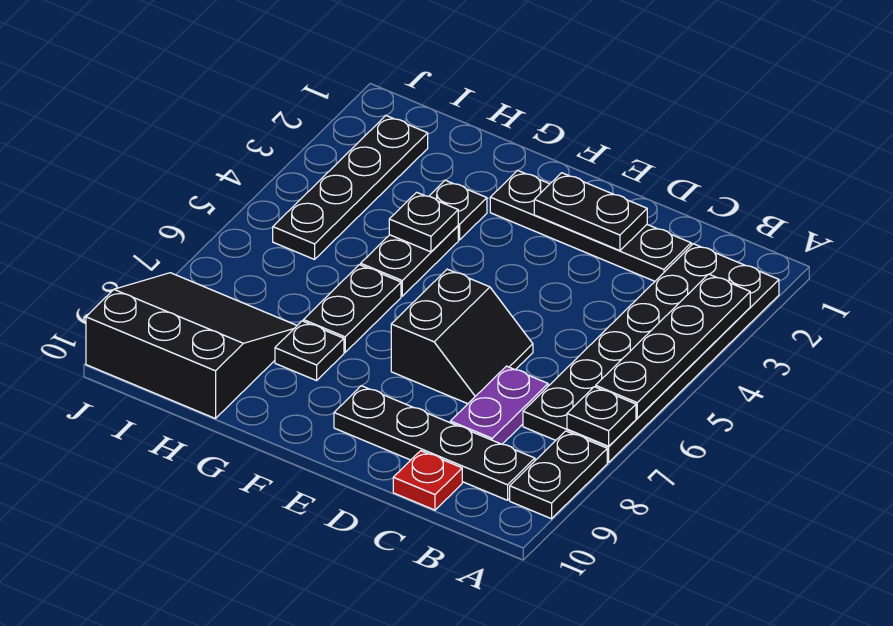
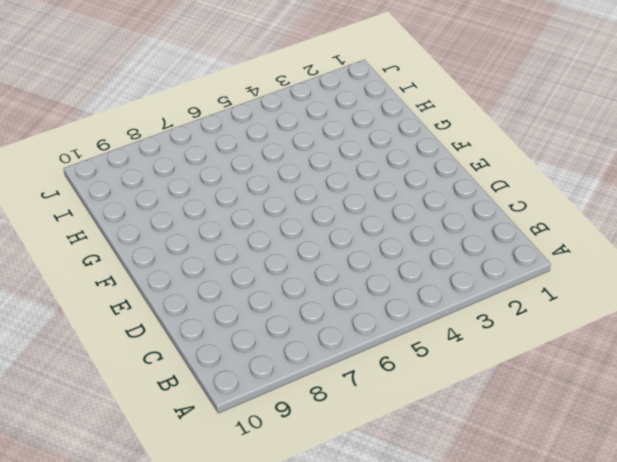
none -> black 2x6 plate [523,244,779,462]
none -> black 1x2 plate [510,431,607,519]
none -> black 1x4 plate [334,386,535,500]

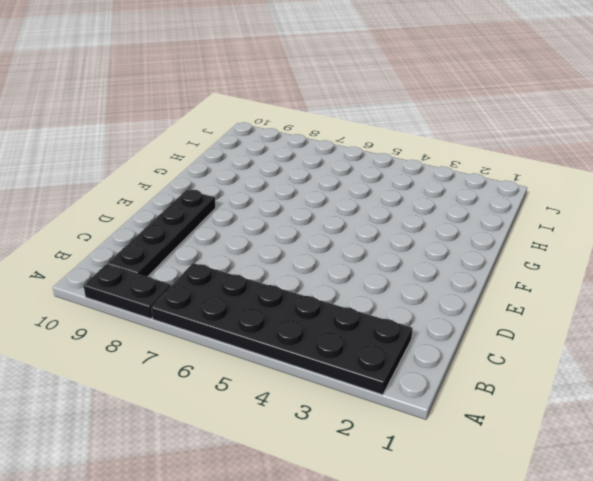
none -> black 1x4 plate [490,170,691,281]
none -> purple 1x2 plate [451,366,548,444]
none -> red 1x1 plate [393,451,462,510]

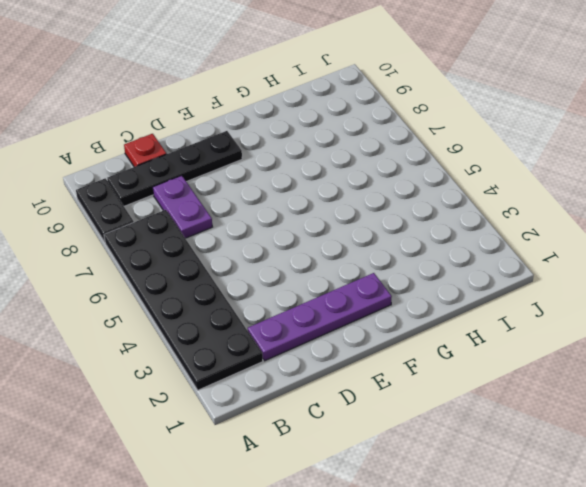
purple 1x4 plate [248,273,392,361] -> black 1x4 plate [490,170,691,281]
none -> black 2x2 slope [391,269,533,404]
none -> black 1x1 plate [430,180,487,240]
none -> black 1x2 plate [361,226,458,296]

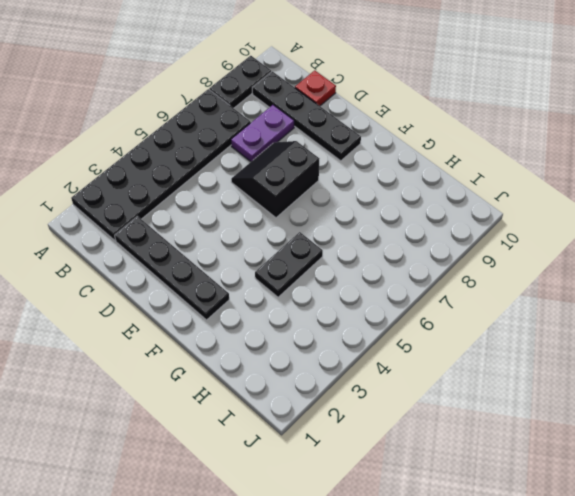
none -> black 1x1 plate [430,180,487,240]
none -> black 1x2 plate [303,265,401,352]
none -> black 1x1 plate [275,321,344,381]

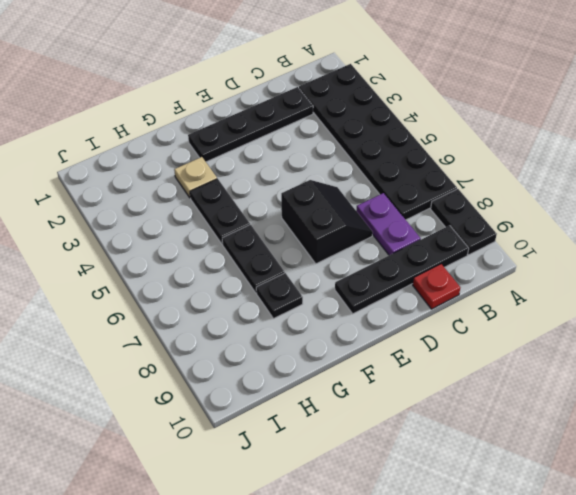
tan 1x1 plate [174,157,217,198] -> black 1x1 plate [430,180,487,240]
none -> black 3x3 slope [86,273,297,419]
none -> black 1x4 plate [273,116,428,259]
none -> black 1x4 plate [596,274,750,418]

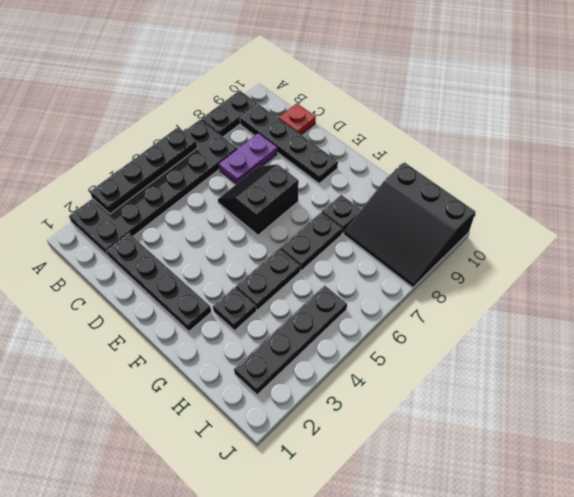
none -> black 1x1 plate [567,387,636,446]
none -> black 1x2 plate [534,173,647,251]
none -> black 1x1 plate [389,192,458,252]

